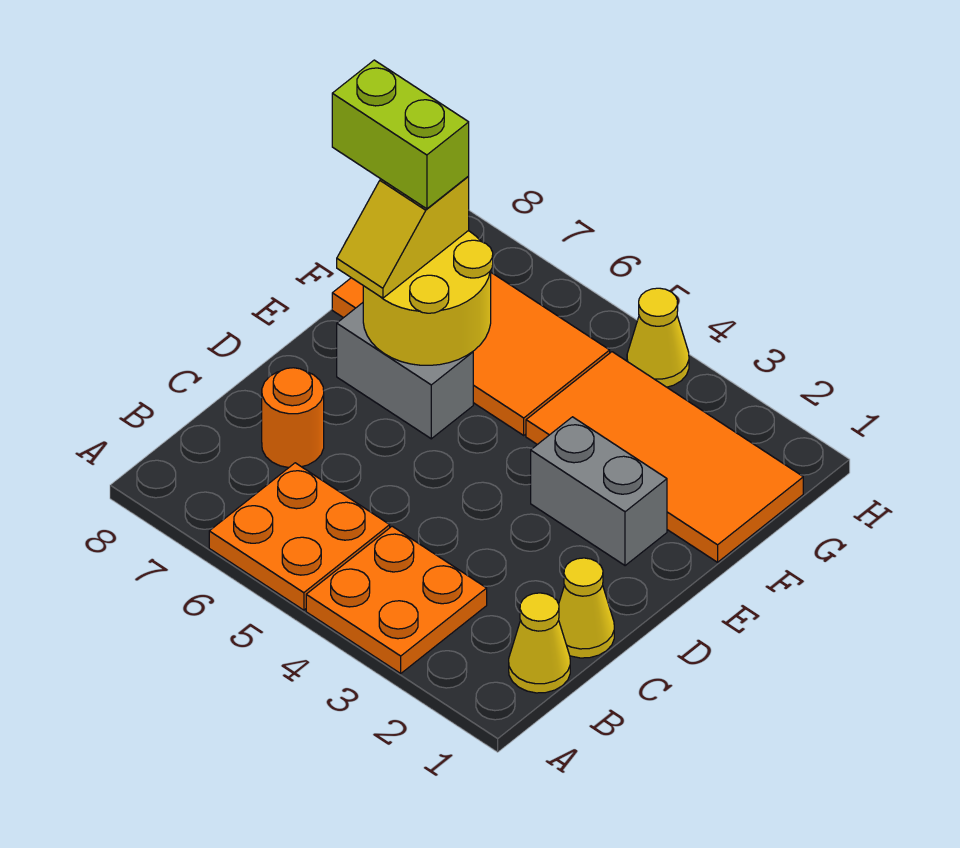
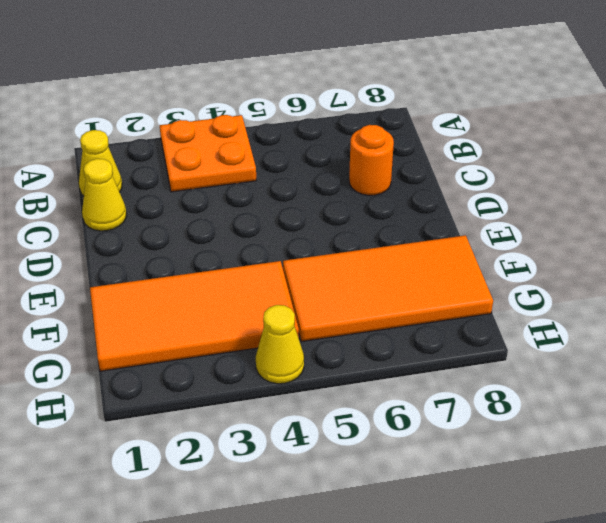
none -> orange 2x2 plate [209,463,390,610]
none -> grey 1x2 brick [531,417,667,566]
none -> grey 1x2 brick [337,303,473,439]

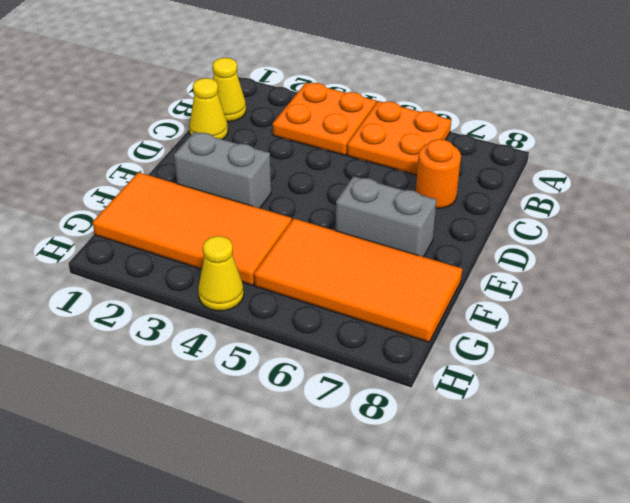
none -> yellow 2x2 round brick [363,231,493,365]
none -> yellow 1x2 slope [337,176,469,298]
none -> lime 1x2 brick [332,60,469,209]

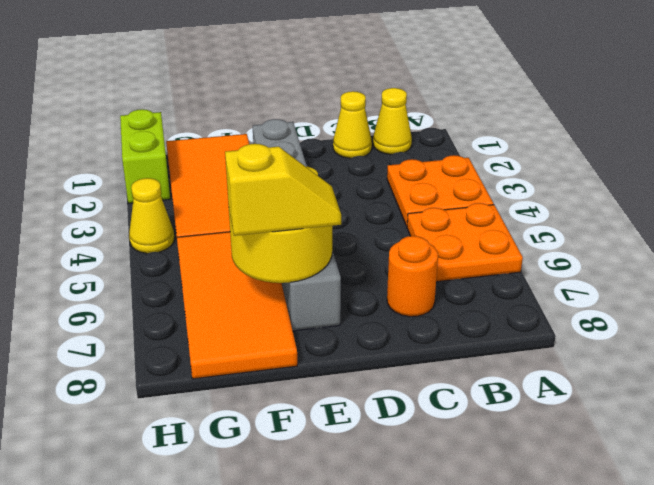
lime 1x2 brick [120,109,170,203] -> lime 1x2 brick moved to [332,60,469,209]

